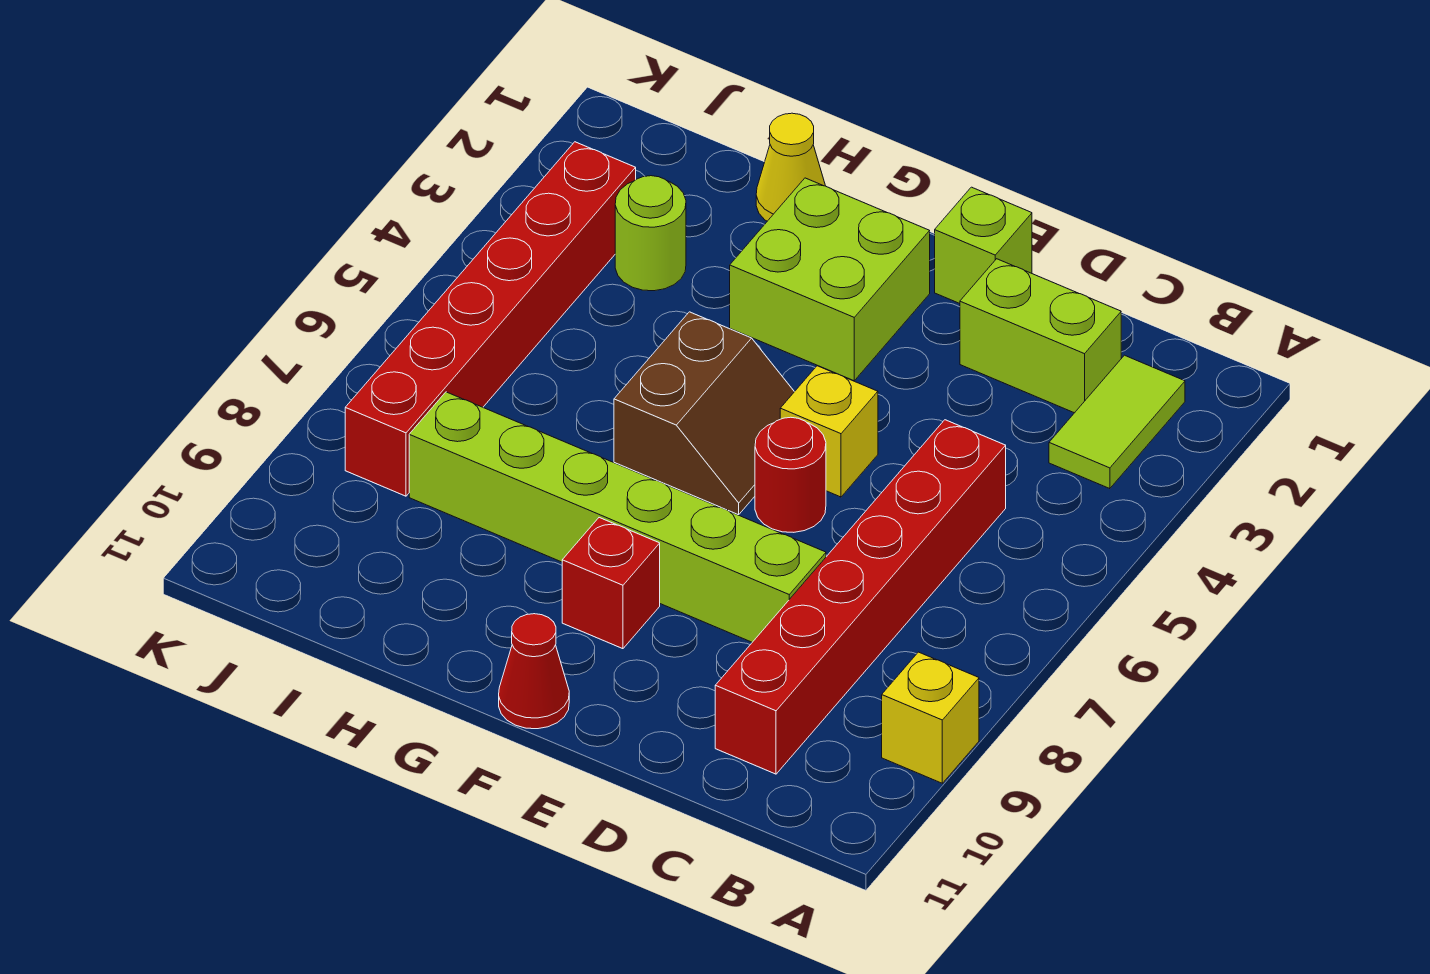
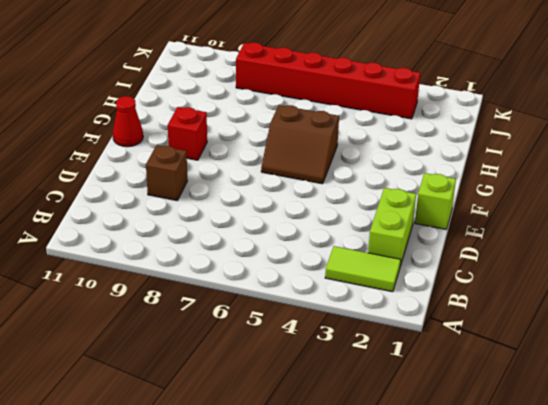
brown 1x1 brick [146,145,187,201] -> none
none -> yellow 1x1 brick [882,652,979,783]
none -> red 1x6 brick [715,420,1006,774]
none -> lime 1x6 brick [409,392,826,642]

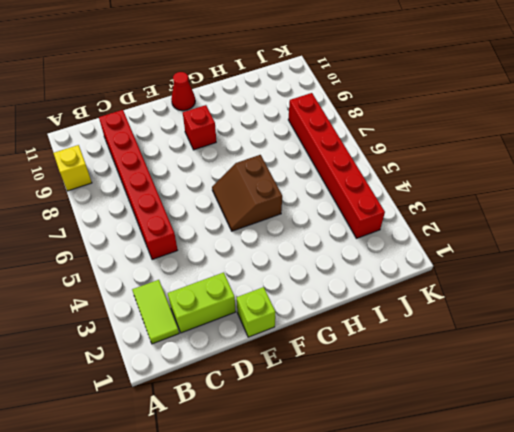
none -> lime 1x6 brick [409,392,826,642]
none -> yellow 1x1 brick [780,366,878,497]
none -> red 1x1 round brick [755,417,826,532]

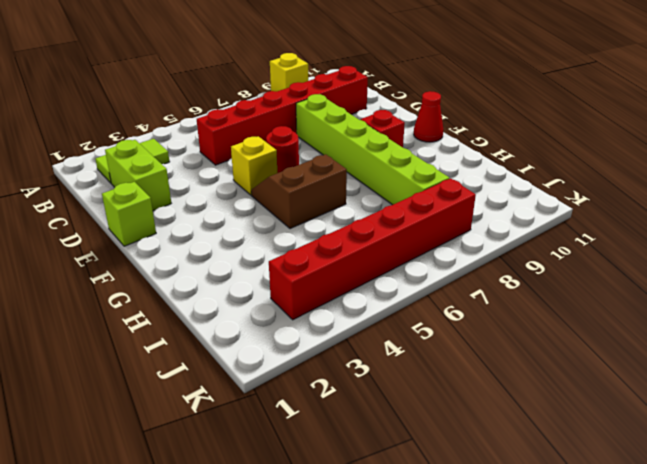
none -> lime 2x2 brick [730,178,930,381]
none -> yellow 1x1 cone [756,113,825,221]
none -> lime 1x1 round brick [615,176,686,291]

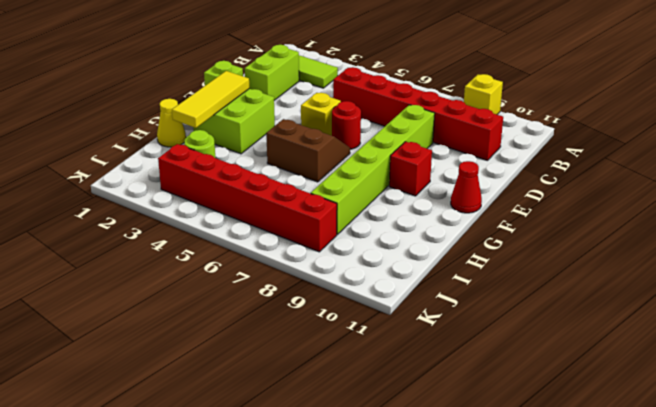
yellow 1x3 tile [172,71,249,128] -> none

